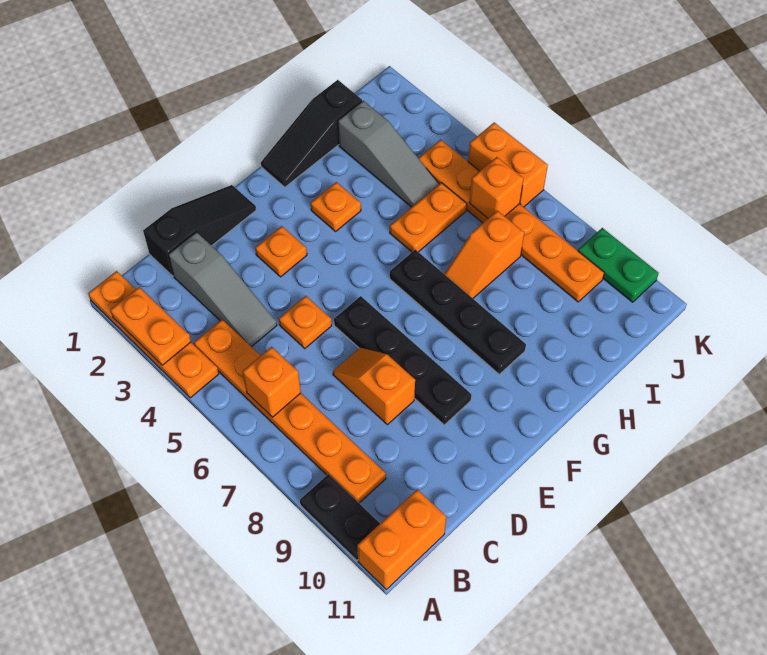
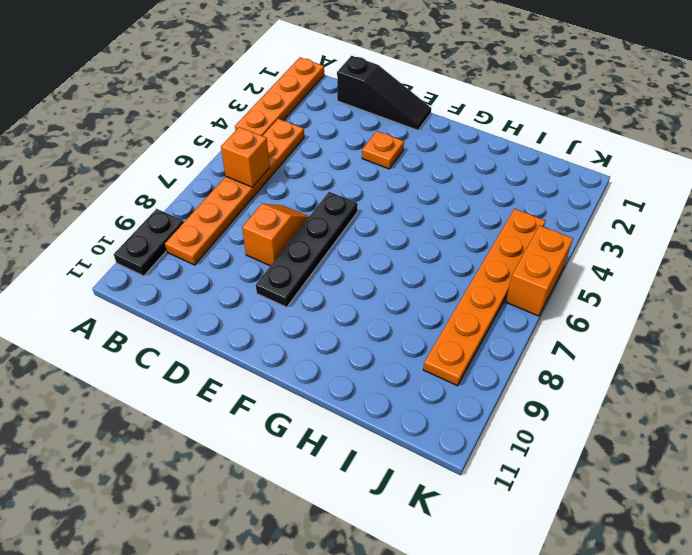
none -> orange 1x2 brick [357,489,446,589]
none -> grey 1x3 slope [168,232,277,347]
none -> orange 1x1 plate [279,296,332,348]

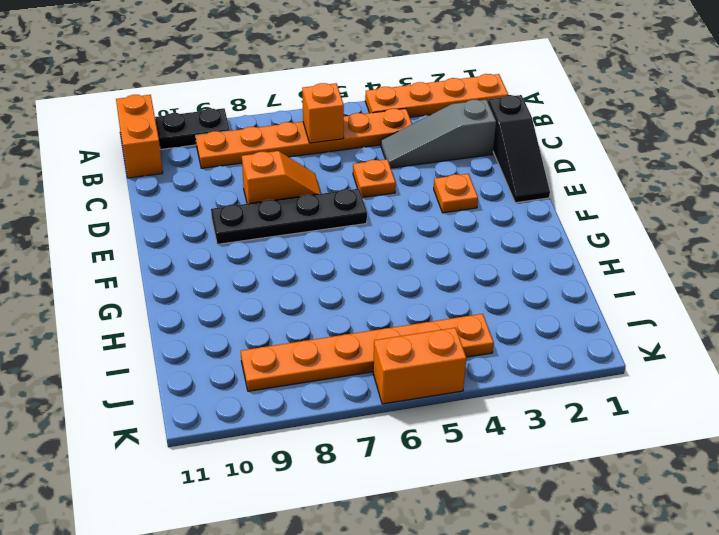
none -> black 1x3 slope [261,80,362,187]
none -> orange 1x1 plate [311,182,361,231]
none -> black 1x4 plate [390,250,526,374]

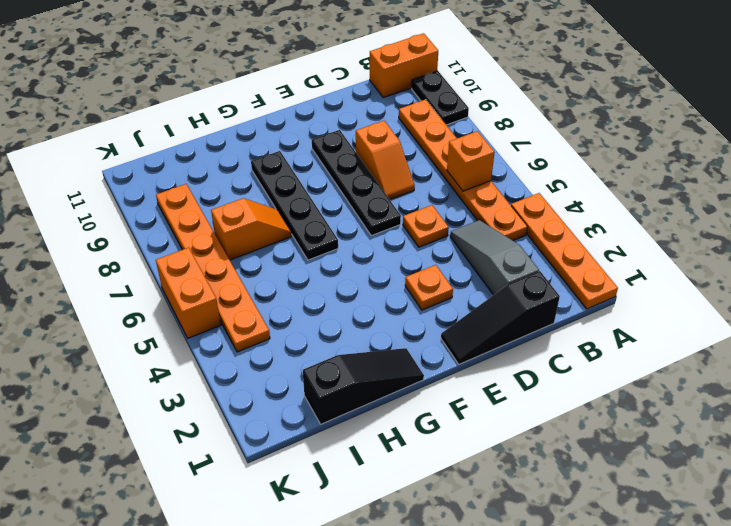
none -> orange 1x1 plate [311,182,361,231]
none -> orange 1x2 plate [390,183,467,252]
none -> grey 1x3 slope [338,101,439,207]

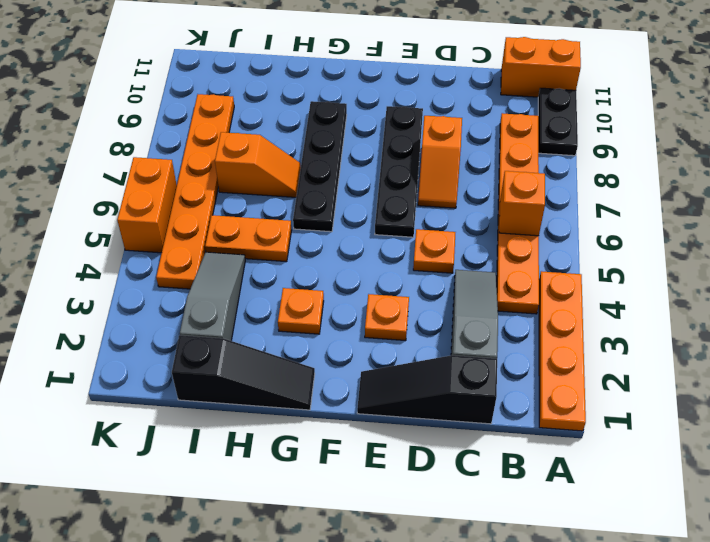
none -> green 1x2 plate [578,228,659,302]
none -> orange 1x2 plate [110,287,191,365]
none -> orange 1x1 brick [469,157,523,218]

